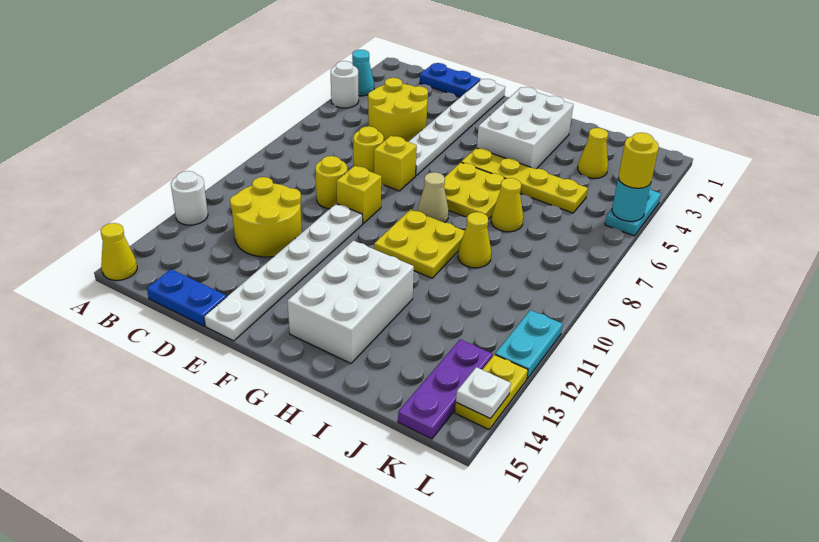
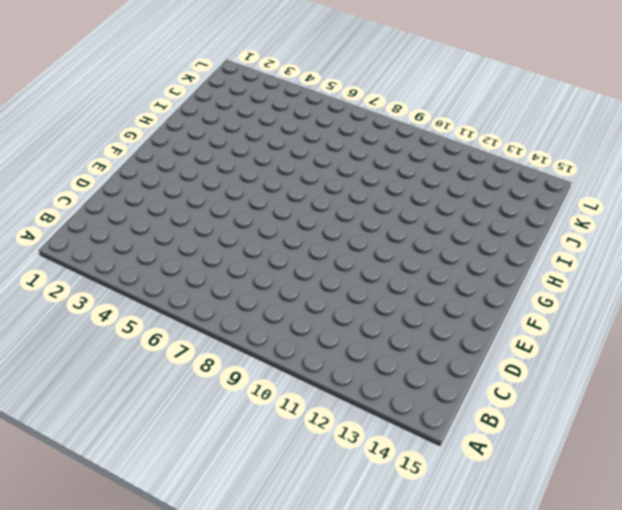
none -> cyan 1x1 cone [352,50,374,96]
none -> white 1x1 round brick [331,61,359,108]
none -> white 1x1 round brick [171,171,208,225]
none -> yellow 1x1 cone [101,223,137,280]

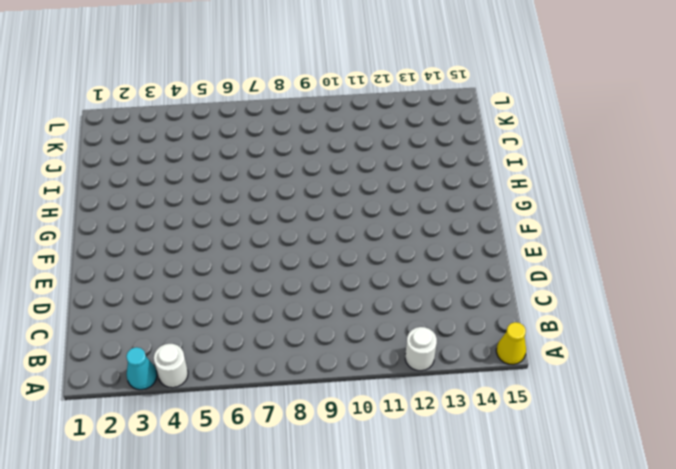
none -> blue 1x2 plate [420,63,480,97]
none -> yellow 2x2 round brick [368,78,428,142]
none -> yellow 2x2 round brick [230,177,302,257]
none -> blue 1x2 plate [147,269,227,326]

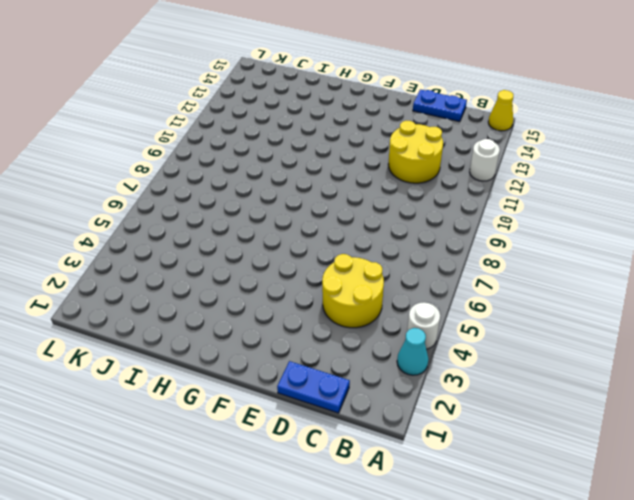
none -> yellow 1x1 round brick [353,126,384,173]
none -> yellow 1x1 round brick [315,156,347,209]
none -> white 1x6 plate [409,79,505,175]
none -> yellow 1x1 brick [374,136,417,191]

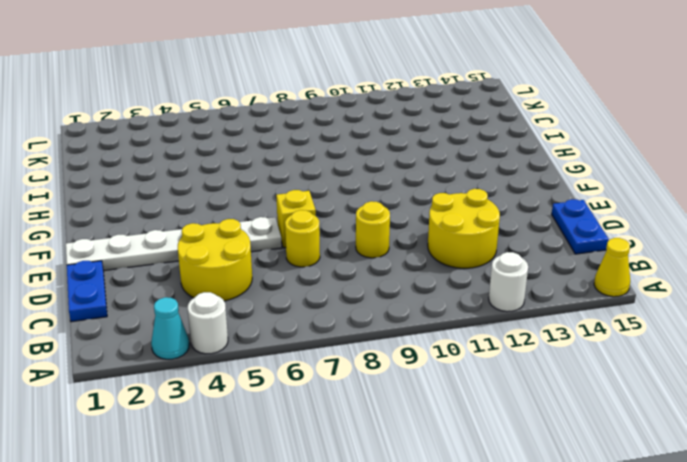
none -> yellow 1x1 brick [336,166,381,223]
none -> white 1x6 plate [204,204,363,341]
none -> white 2x3 brick [477,87,573,169]
none -> yellow 1x4 plate [461,148,588,213]

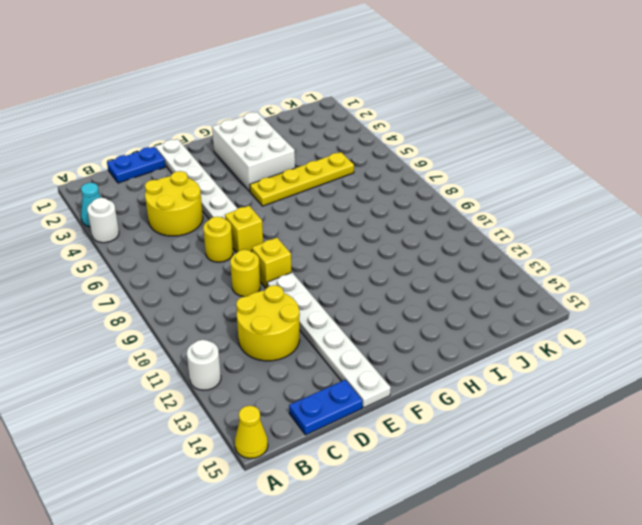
none -> yellow 2x2 plate [444,162,505,219]
none -> tan 1x1 cone [417,172,449,223]
none -> yellow 2x2 plate [374,209,465,278]
none -> white 2x3 brick [287,241,414,363]

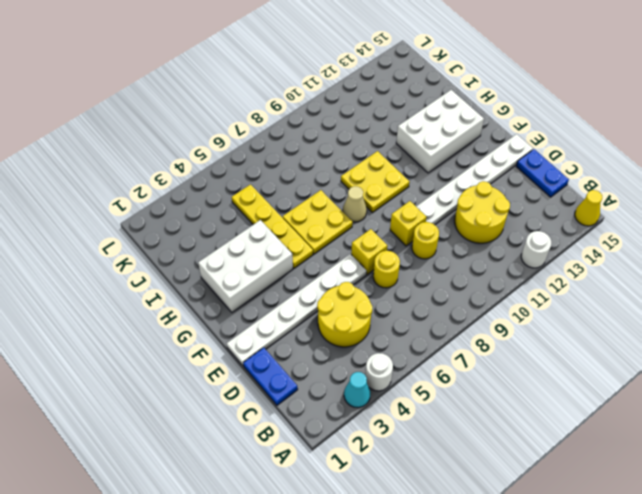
none -> yellow 1x1 cone [491,178,523,232]
none -> yellow 1x1 cone [458,212,491,268]
none -> yellow 1x1 cone [578,128,608,178]
none -> purple 1x3 plate [398,339,493,439]

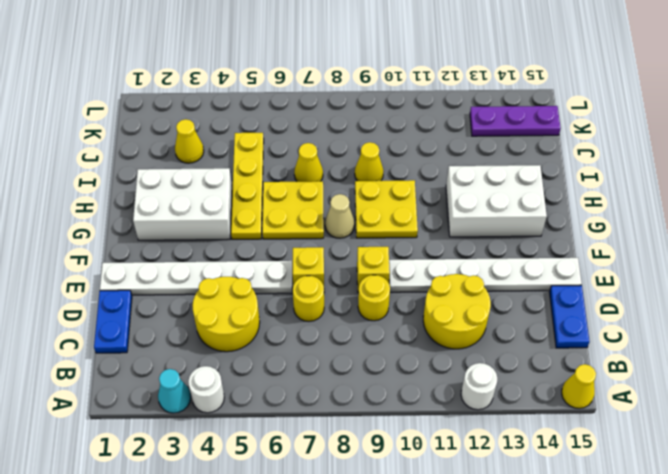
none -> cyan 1x2 plate [605,189,661,236]
none -> cyan 1x2 plate [495,310,563,379]
none -> yellow 1x2 plate [455,355,528,429]
none -> cyan 1x1 round brick [612,178,651,221]

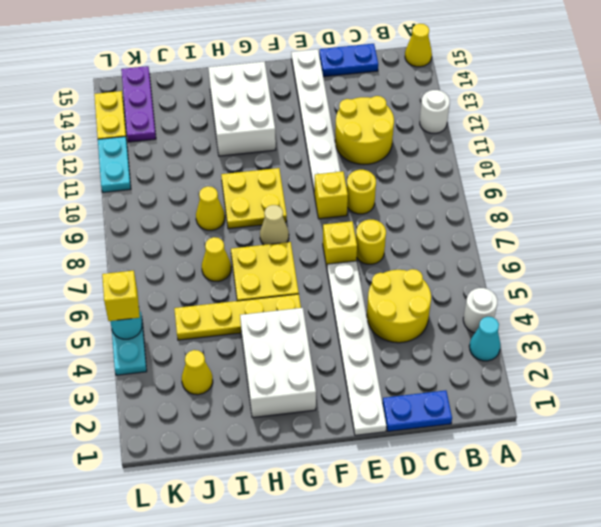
yellow 1x1 brick [102,271,140,321] -> yellow 1x1 round brick [618,133,659,188]
none -> white 1x1 plate [456,367,511,419]

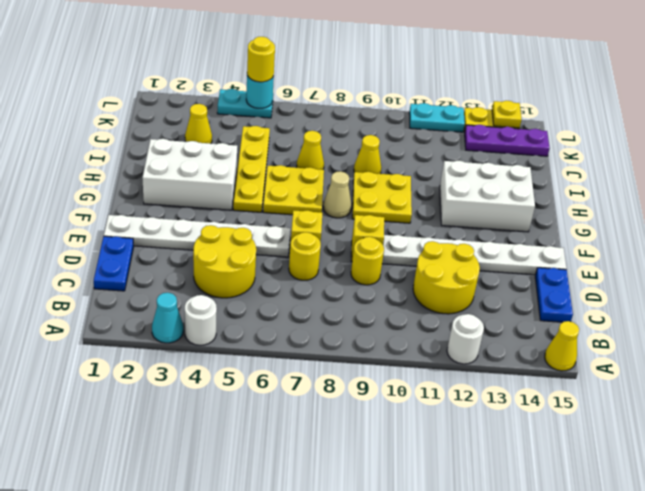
yellow 1x1 plate [492,101,522,128] -> white 1x1 plate [456,367,511,419]

